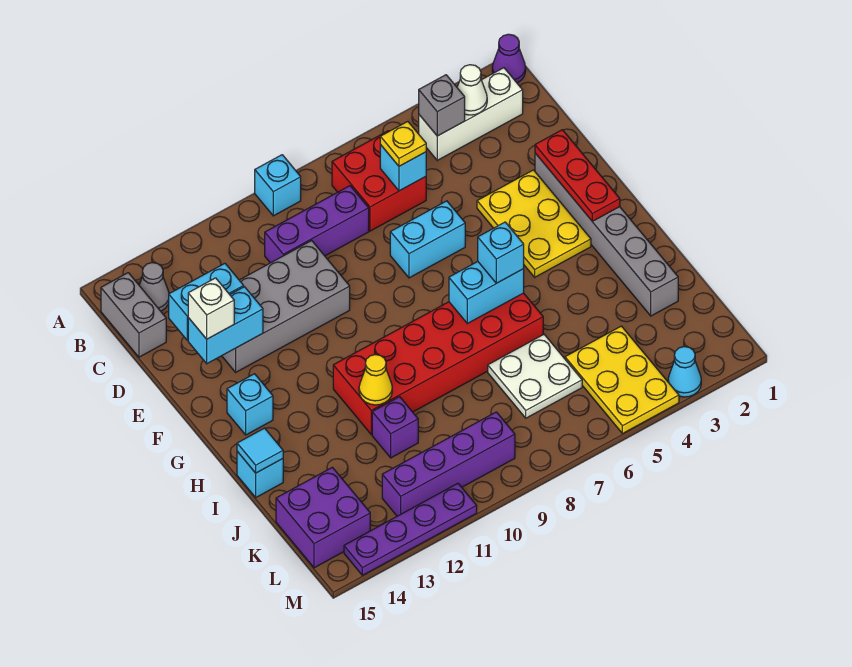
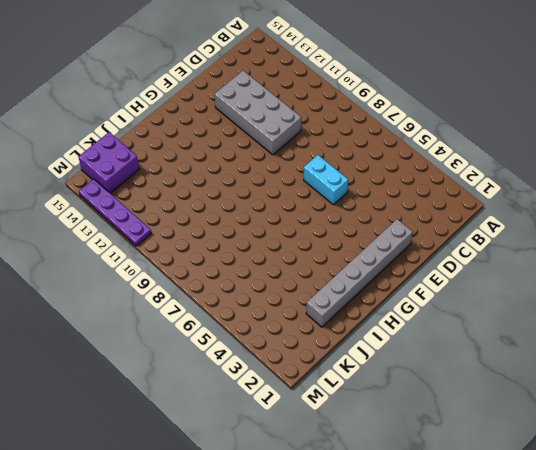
none -> purple 1x1 cone [492,34,526,83]
none -> cyan 1x1 brick [255,155,301,216]
none -> white 1x3 brick [419,68,523,160]
none -> red 2x2 brick [332,131,426,231]

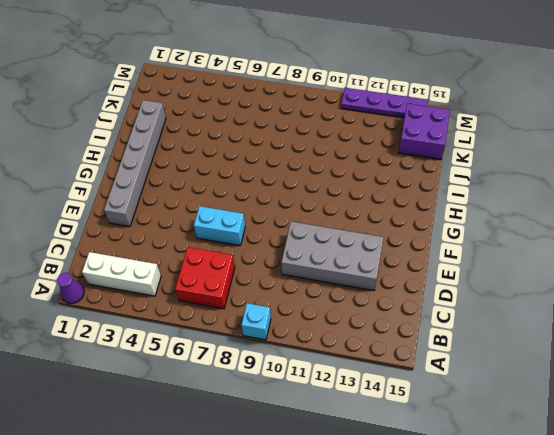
none -> grey 1x1 cone [139,263,169,311]
none -> grey 1x2 brick [101,273,166,357]
none -> purple 1x3 brick [265,186,369,263]
none -> yellow 2x3 plate [477,170,591,277]

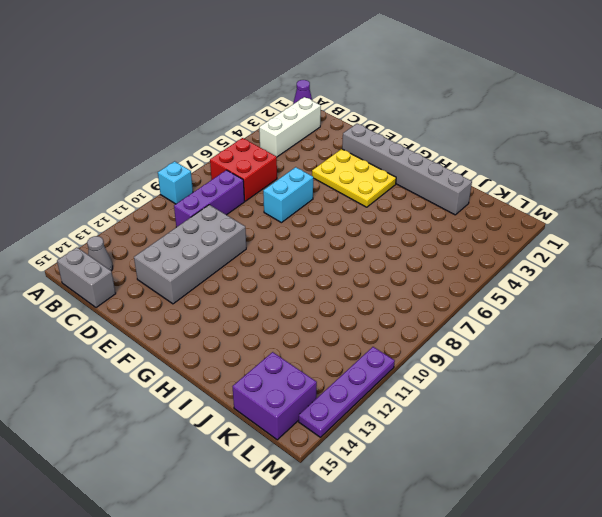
none -> cyan 1x1 brick [227,374,273,435]
none -> red 2x6 brick [333,293,543,434]
none -> cyan 1x1 brick [237,452,283,497]
none -> white 2x2 plate [488,334,582,418]

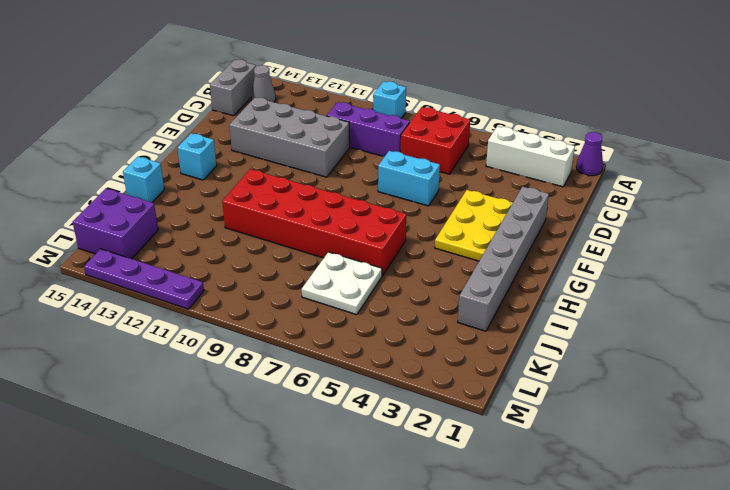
none -> purple 1x1 brick [372,397,418,458]
none -> yellow 2x3 plate [565,326,679,434]
none -> purple 1x4 brick [382,412,515,516]
none -> cyan 1x1 cone [668,347,701,397]

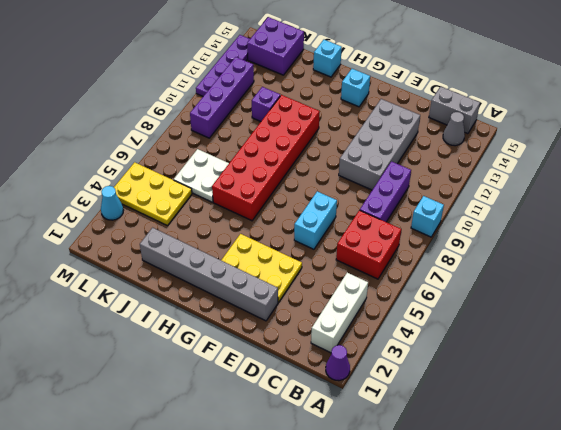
none -> white 1x1 cone [457,65,487,115]
none -> grey 1x1 brick [419,75,465,136]
none -> cyan 1x1 brick [380,145,426,191]
none -> cyan 1x2 brick [169,264,244,340]

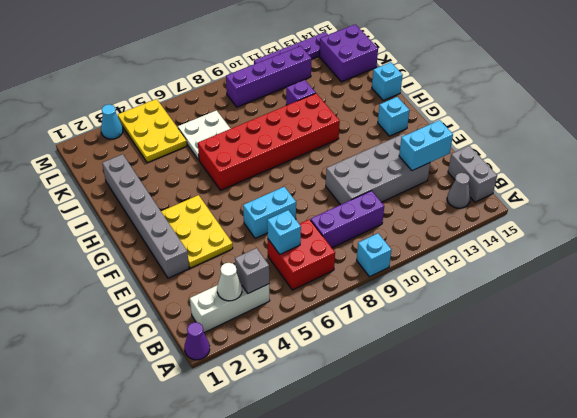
none -> red 1x3 plate [535,130,620,221]
none -> cyan 1x2 brick [188,287,263,364]
none -> cyan 1x2 brick [449,262,524,324]
none -> yellow 1x1 cone [359,355,392,405]

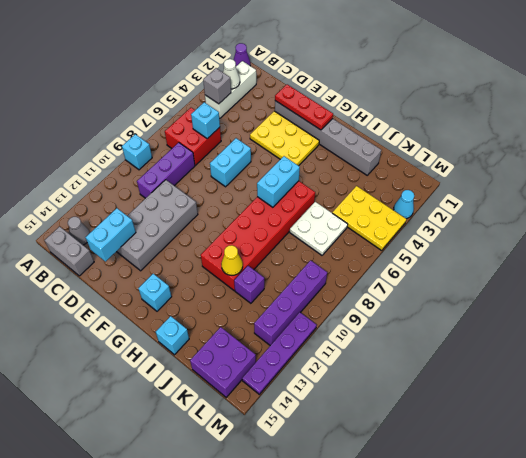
none -> cyan 1x2 brick [188,287,263,364]
none -> cyan 1x1 tile [237,428,283,473]
none -> yellow 1x1 plate [380,122,426,166]
none -> white 1x1 brick [188,278,234,339]

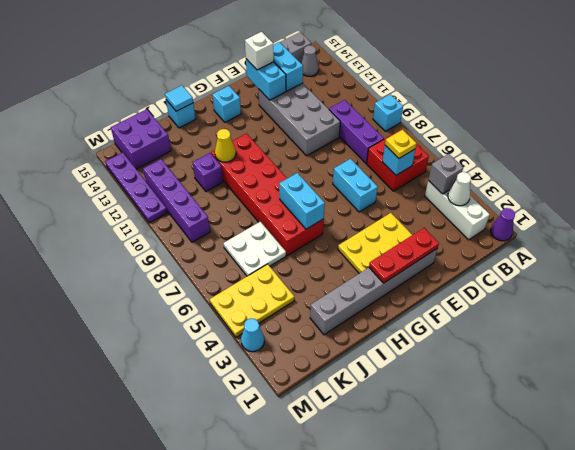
none -> cyan 1x1 brick [478,222,524,283]

